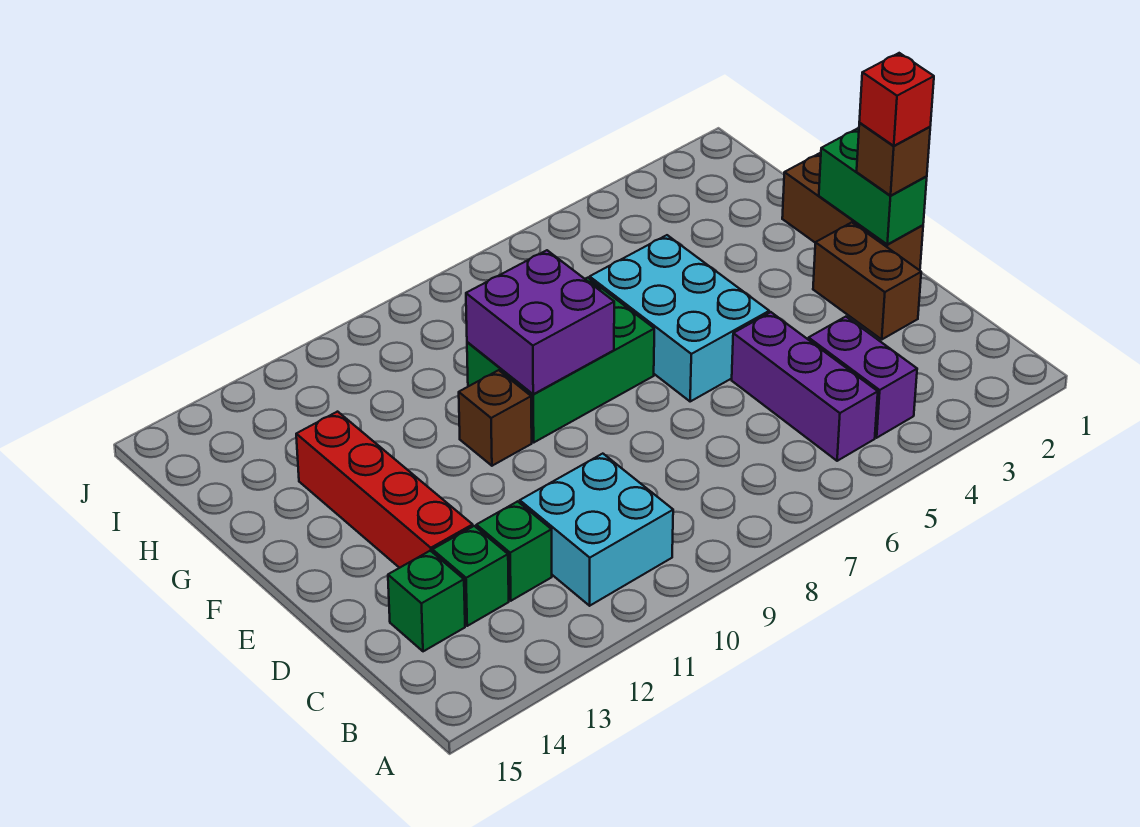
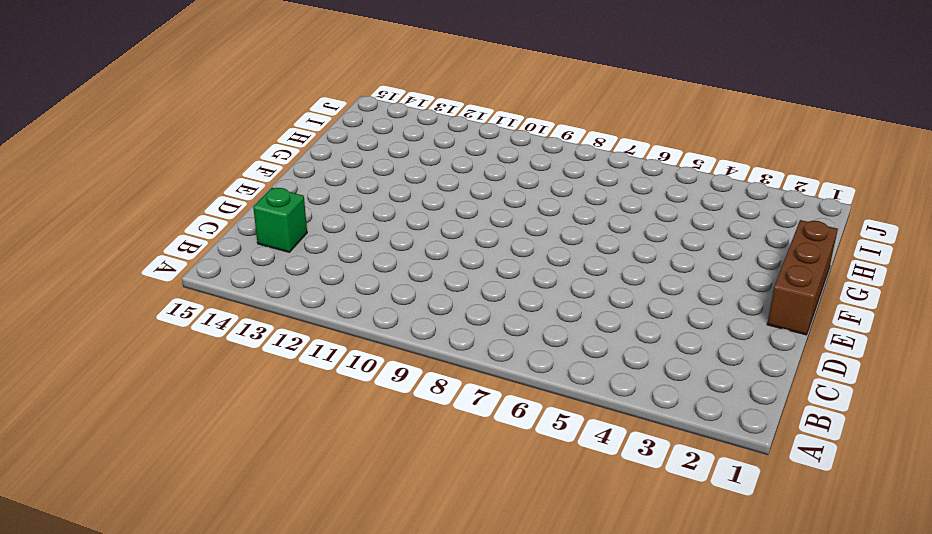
none -> purple 1x2 brick [808,317,917,438]
none -> purple 1x3 brick [732,312,878,461]
none -> cyan 2x2 brick [520,454,673,606]

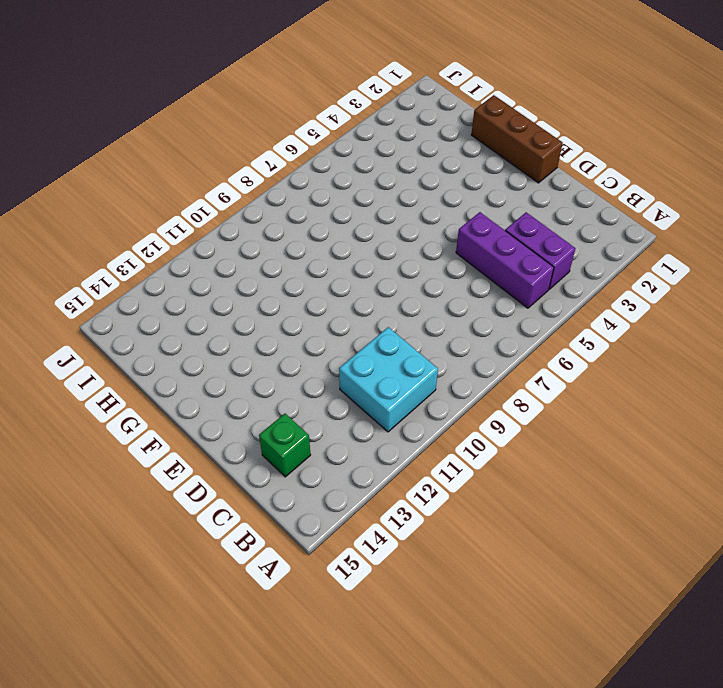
none -> green 1x1 brick [476,501,552,601]
none -> green 1x1 brick [432,526,509,626]
none -> brown 1x2 brick [813,222,921,339]

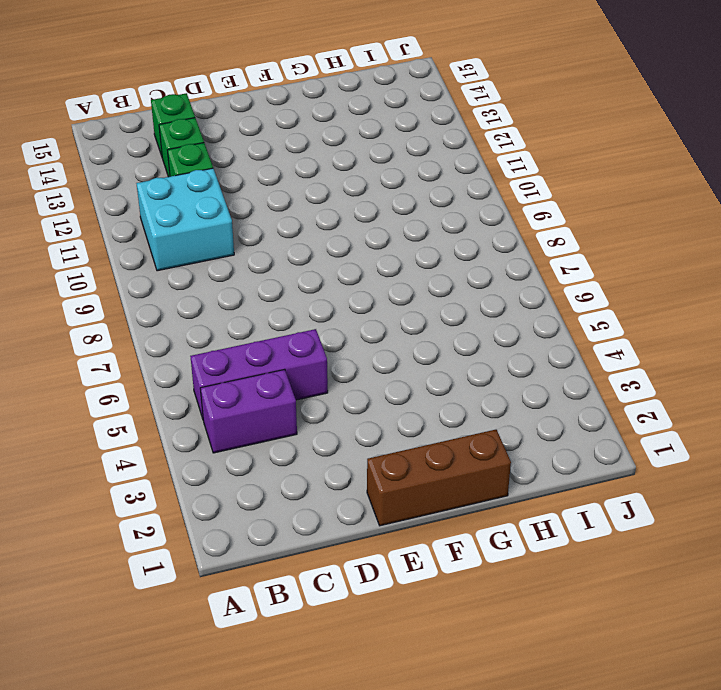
none -> brown 1x2 brick [813,222,921,339]
none -> red 1x4 brick [296,412,473,568]
none -> cyan 2x3 brick [590,235,769,401]

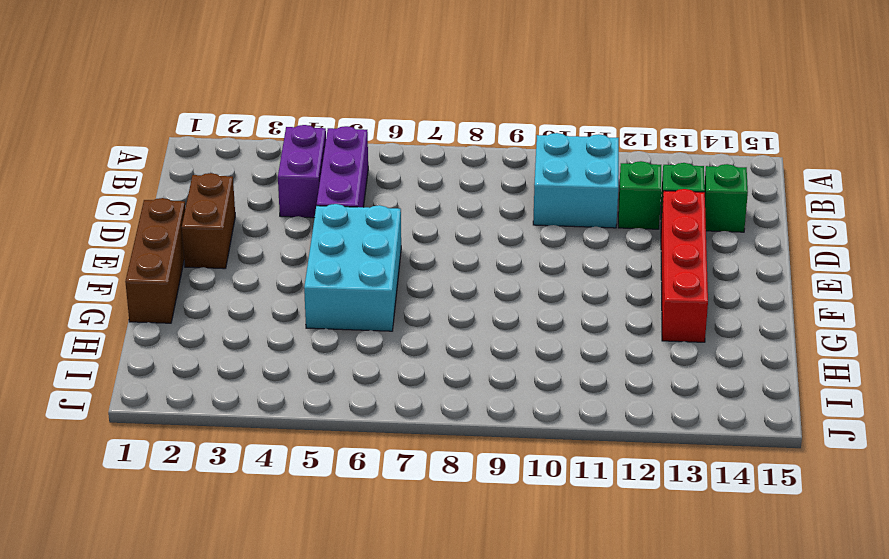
none -> green 2x3 brick [467,278,654,442]
none -> brown 1x1 brick [459,370,532,466]
none -> green 1x2 brick [819,129,927,244]

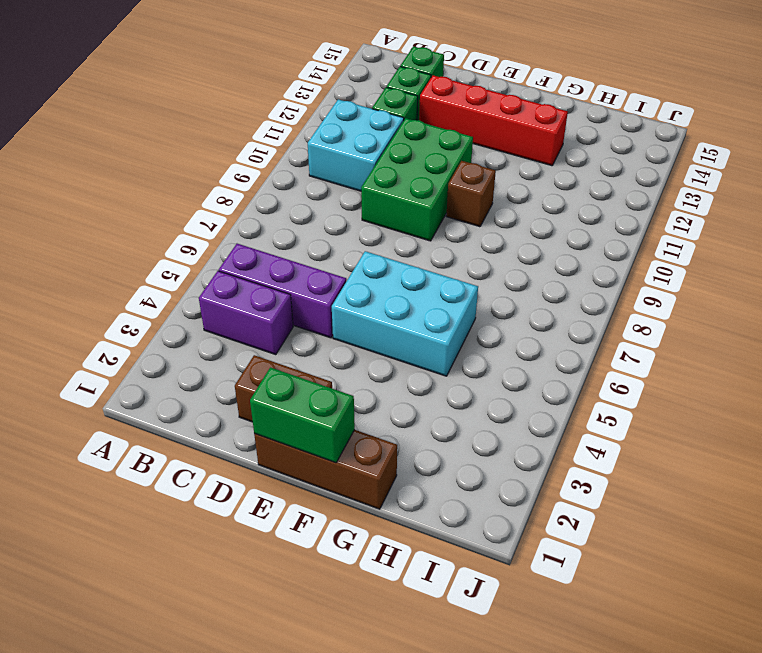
green 2x3 brick [361,118,473,241] -> green 2x3 brick moved to [467,278,654,442]
none -> purple 2x2 brick [466,250,614,394]
none -> brown 1x1 brick [857,123,930,196]
none -> red 1x1 brick [859,53,934,146]

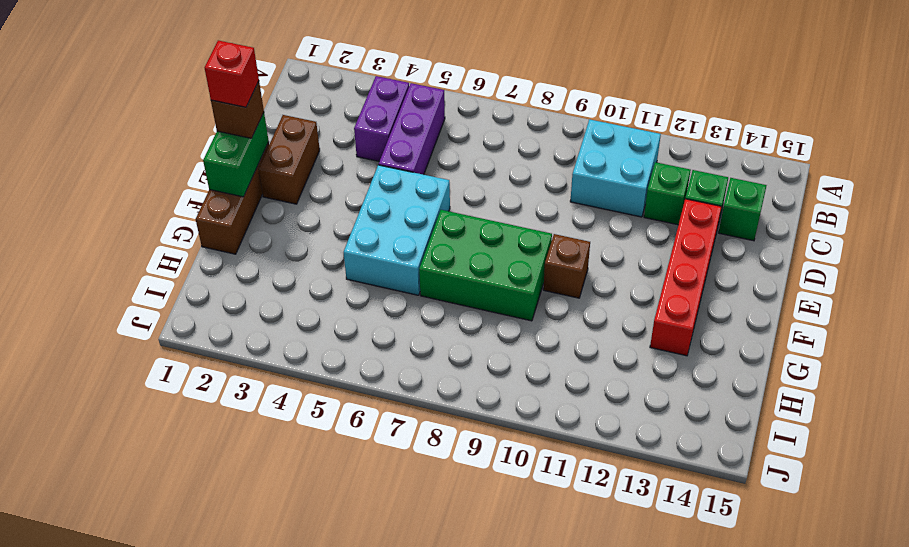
none -> purple 2x2 brick [466,250,614,394]

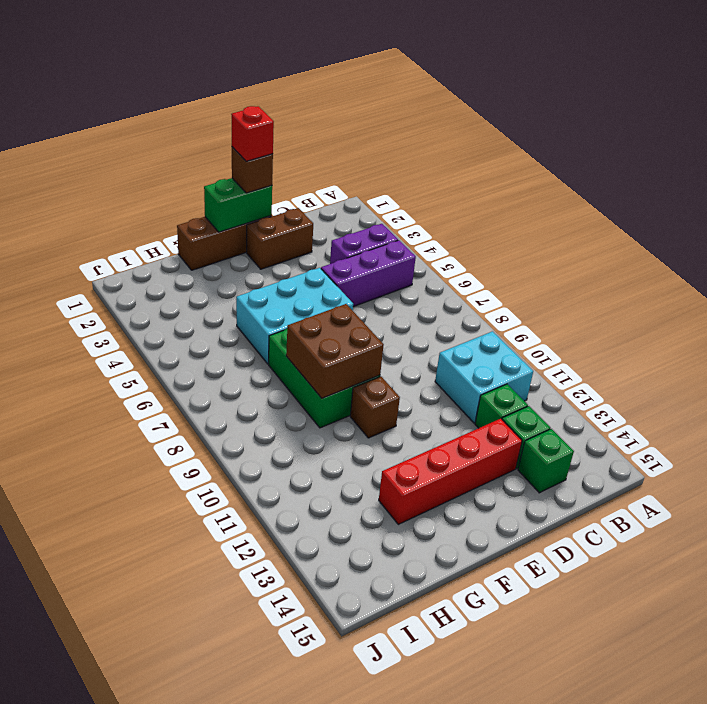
brown 2x2 brick [286,304,384,398] -> purple 2x2 brick [466,250,614,394]

